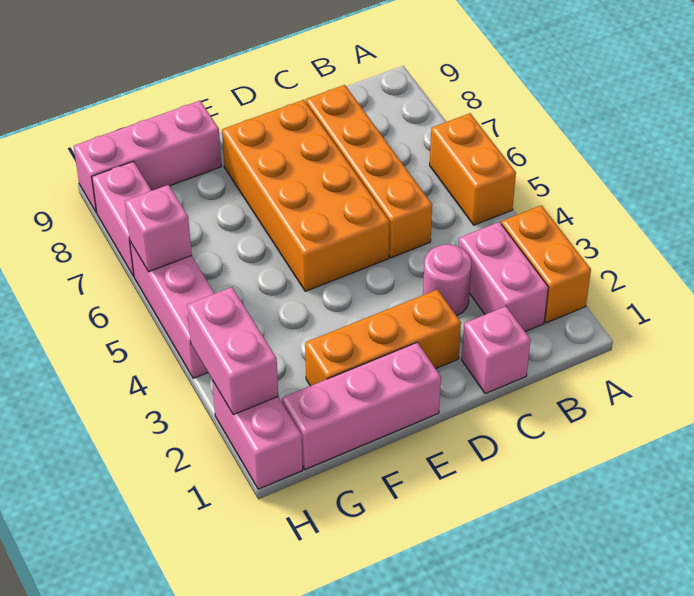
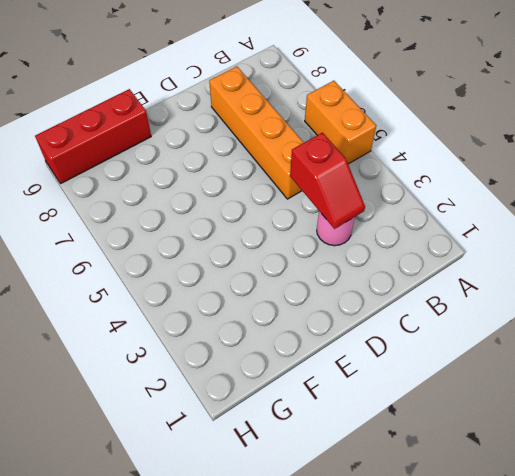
red 1x2 slope [290,133,365,229] -> none
red 1x3 brick [35,89,151,184] -> pink 1x3 brick [74,101,221,213]
none -> orange 1x2 brick [501,205,591,323]
none -> pink 1x2 brick [458,222,548,332]
none -> pink 1x1 brick [462,306,530,394]

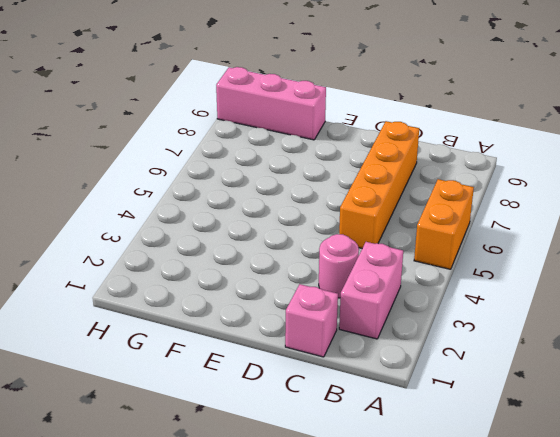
none -> orange 1x2 brick [501,205,591,323]
none -> orange 1x3 brick [305,289,461,386]
none -> orange 2x4 brick [222,100,390,291]

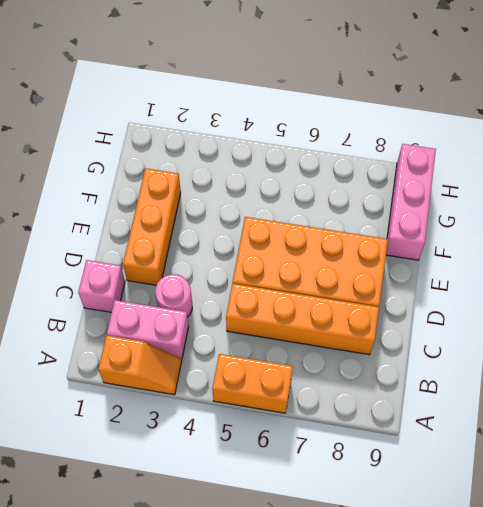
orange 1x2 slope [98,335,182,395] -> orange 1x2 brick [501,205,591,323]
none -> pink 1x3 brick [282,342,441,469]
none -> pink 1x2 brick [212,380,303,489]
none -> pink 1x3 brick [130,242,215,378]

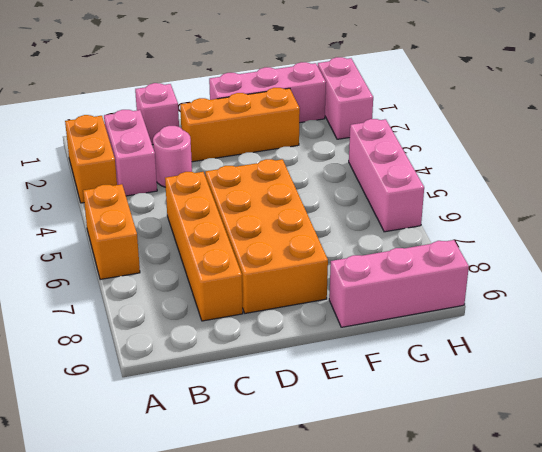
none -> pink 1x2 brick [92,161,152,276]
none -> pink 1x2 brick [187,287,278,415]
none -> pink 1x1 brick [125,185,192,272]

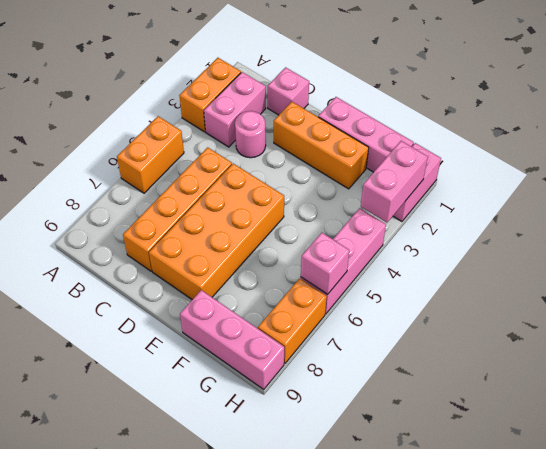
orange 1x2 brick [258,278,327,363] -> pink 1x2 brick [92,161,152,276]

